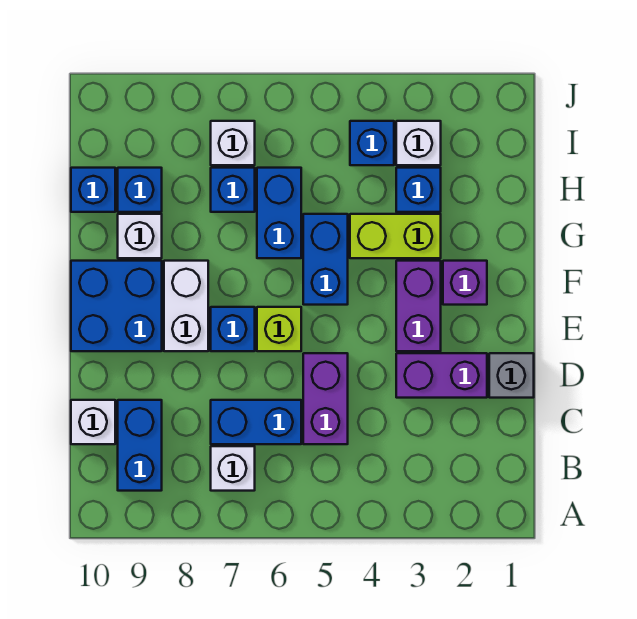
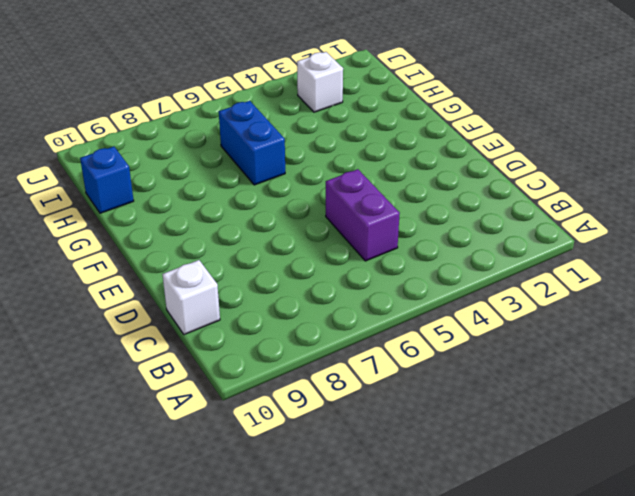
none -> white 1x1 brick [211,446,255,491]
none -> blue 1x2 brick [118,400,162,491]
none -> blue 1x2 brick [211,400,301,444]

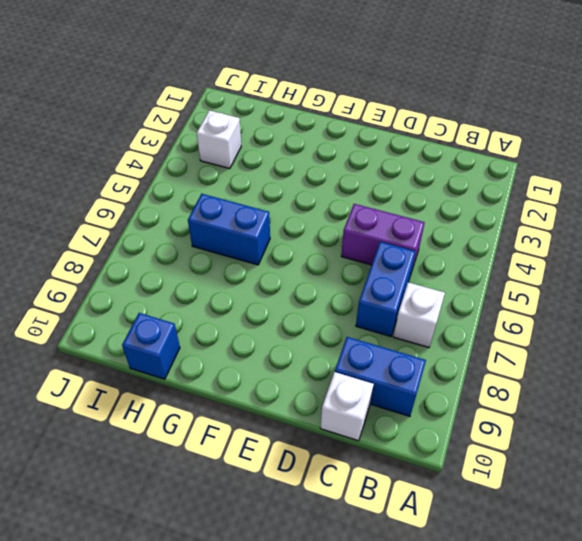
none -> grey 1x1 brick [489,353,534,398]
none -> purple 1x2 brick [396,353,487,398]
none -> purple 1x2 brick [396,261,441,351]

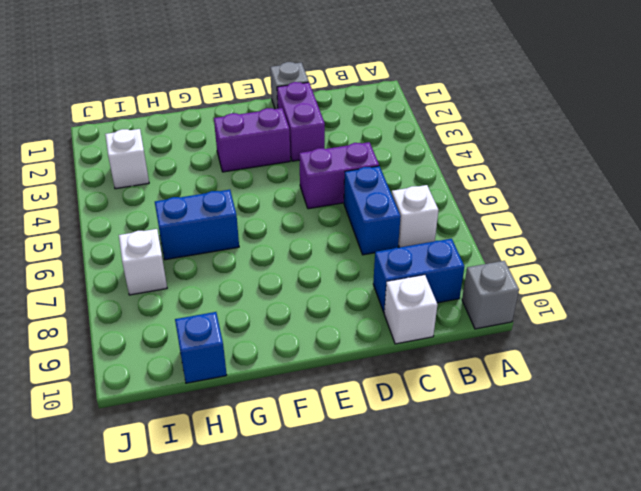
grey 1x1 brick [462,261,519,329] -> none
none -> lime 1x1 brick [257,307,301,351]
none -> blue 1x1 brick [211,307,255,351]
none -> white 1x2 brick [164,261,208,351]

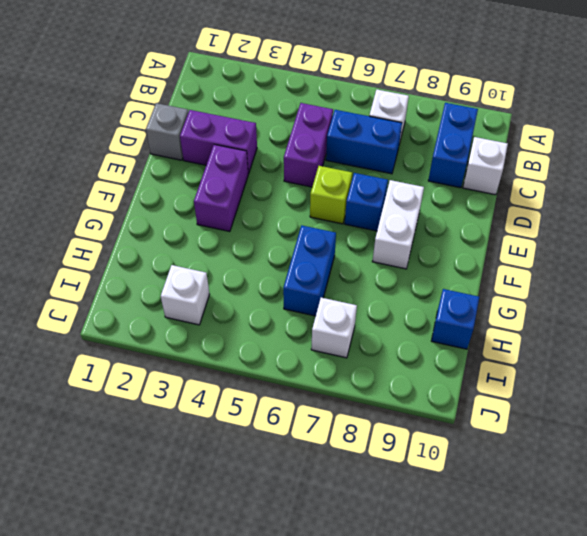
none -> blue 2x2 brick [71,261,162,351]
none -> purple 1x1 brick [443,261,487,305]
none -> blue 1x2 brick [303,214,348,305]

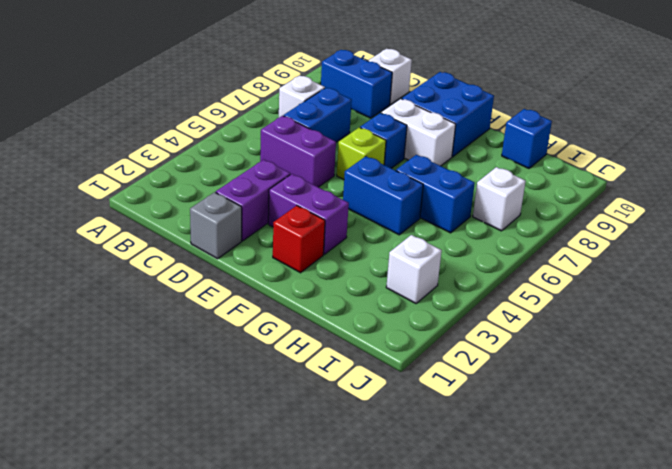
red 1x1 brick [273,206,325,273] -> purple 1x1 brick [443,261,487,305]
none -> lime 1x2 brick [350,214,441,258]
none -> white 1x1 brick [118,214,162,258]
none -> blue 1x1 brick [396,168,441,212]

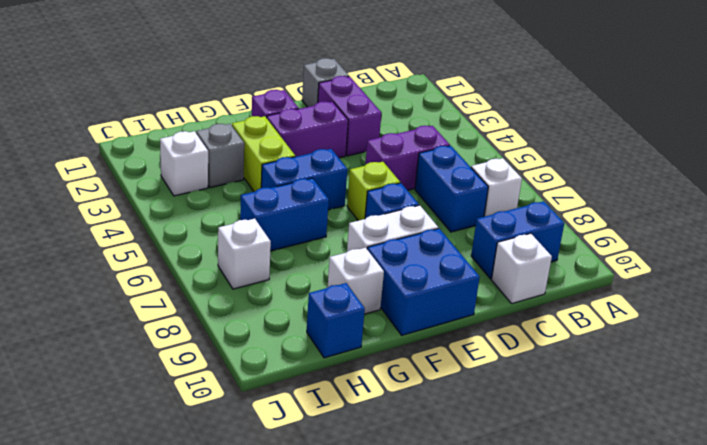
grey 1x1 brick [196,124,244,188] -> blue 1x1 brick [396,168,441,212]
none -> blue 1x1 brick [211,168,255,212]
none -> blue 1x1 brick [118,168,162,212]
none -> blue 1x1 brick [350,121,394,165]

